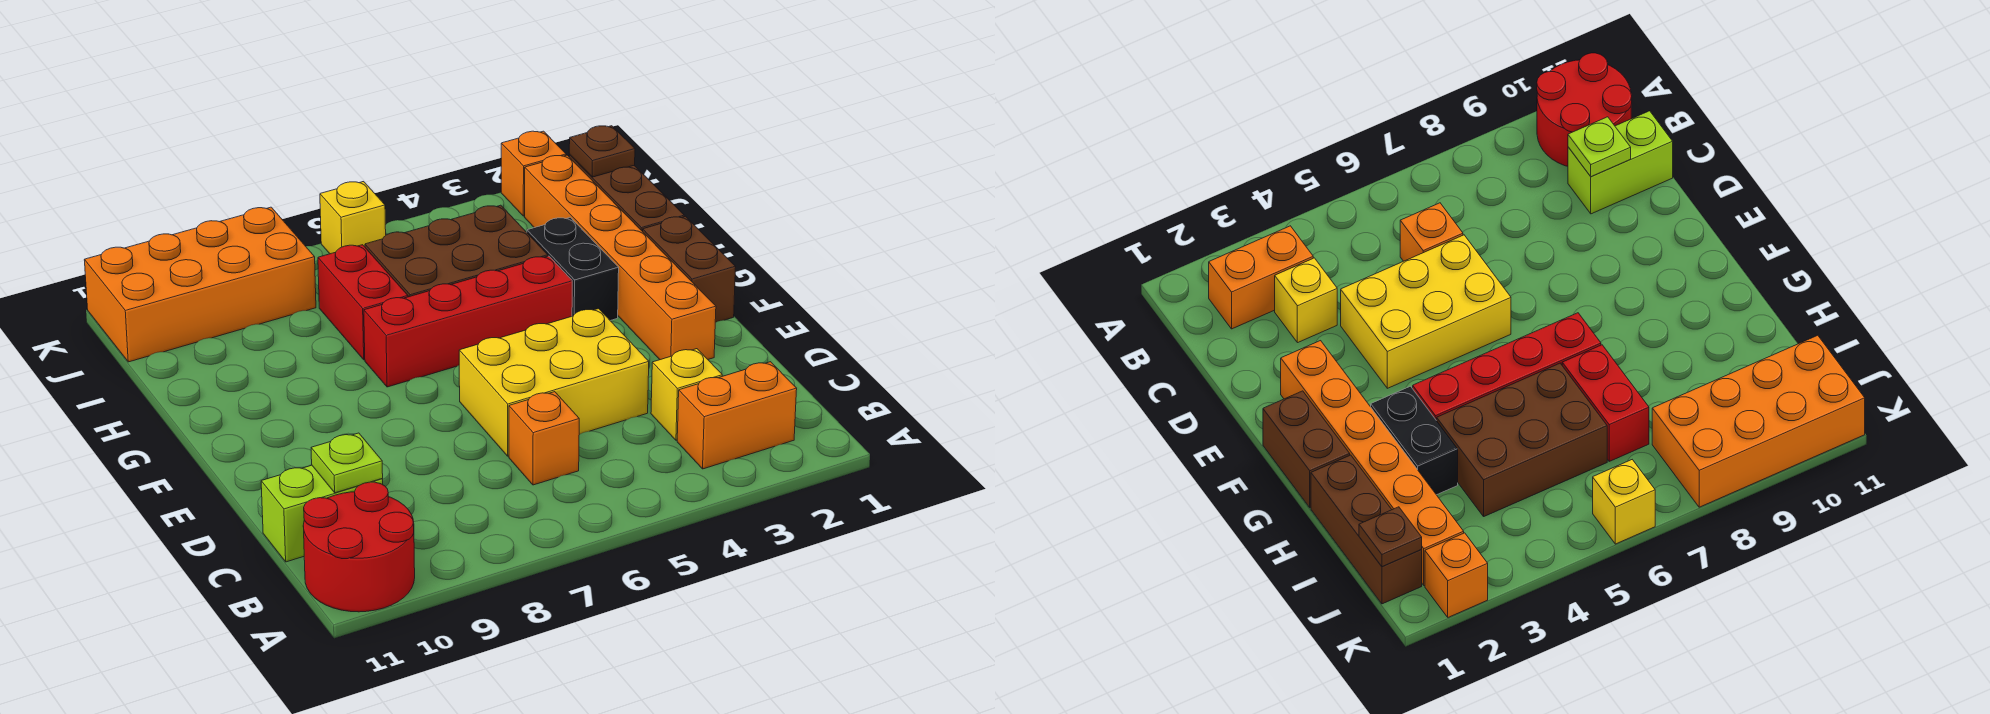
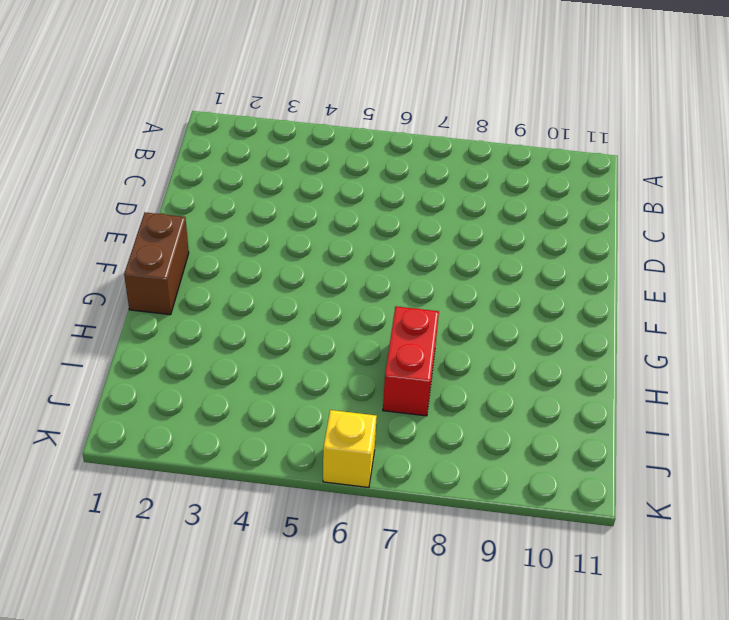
none -> red 2x2 round brick [303,482,415,612]
none -> orange 1x2 brick [677,362,797,469]
none -> yellow 1x1 brick [651,349,722,440]

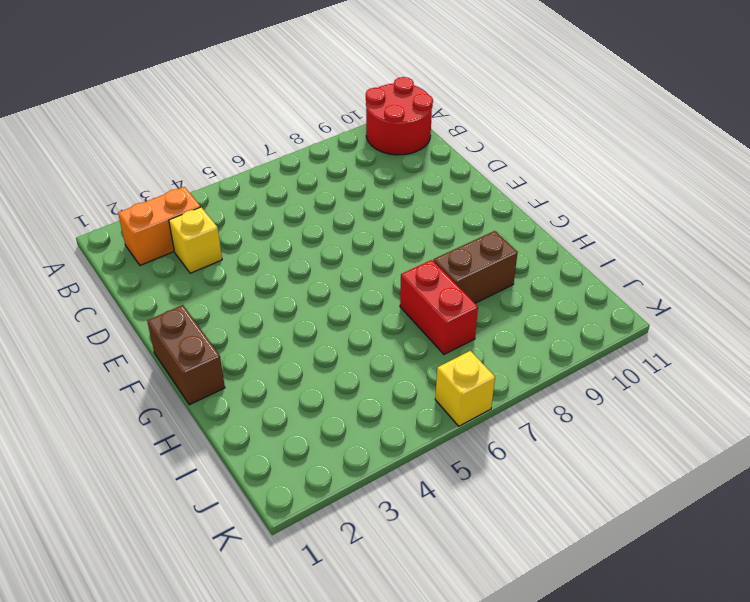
brown 1x2 brick [434,231,518,303] -> none
none -> orange 1x1 brick [509,392,579,485]
none -> lime 1x2 brick [261,465,383,562]
none -> yellow 2x3 brick [459,309,649,456]

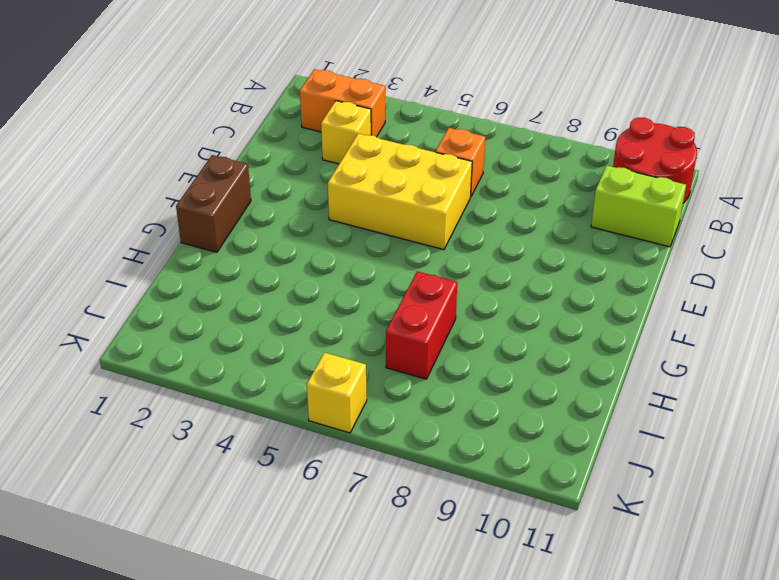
none -> orange 1x6 brick [525,155,716,360]
none -> black 1x2 brick [527,217,619,321]
none -> red 1x4 brick [364,256,572,387]

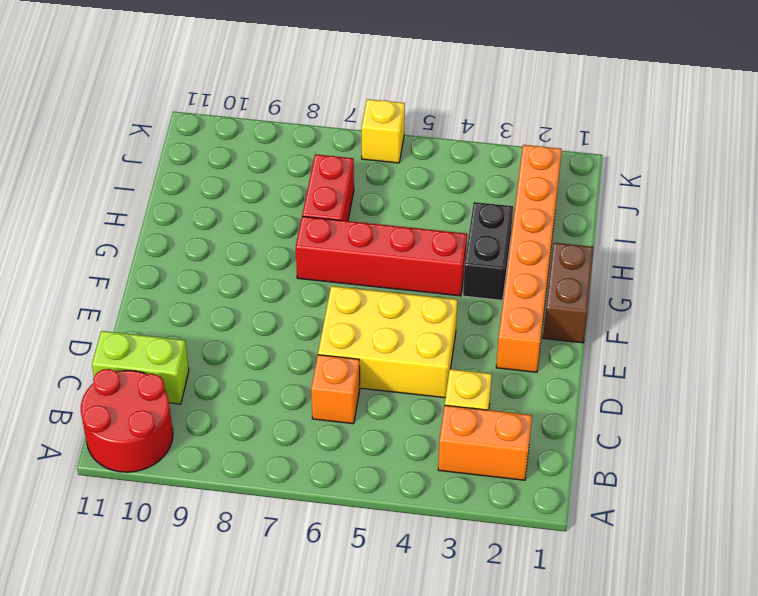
none -> brown 1x3 brick [569,155,684,232]
none -> brown 2x3 brick [365,205,548,297]
none -> orange 2x4 brick [85,207,316,362]

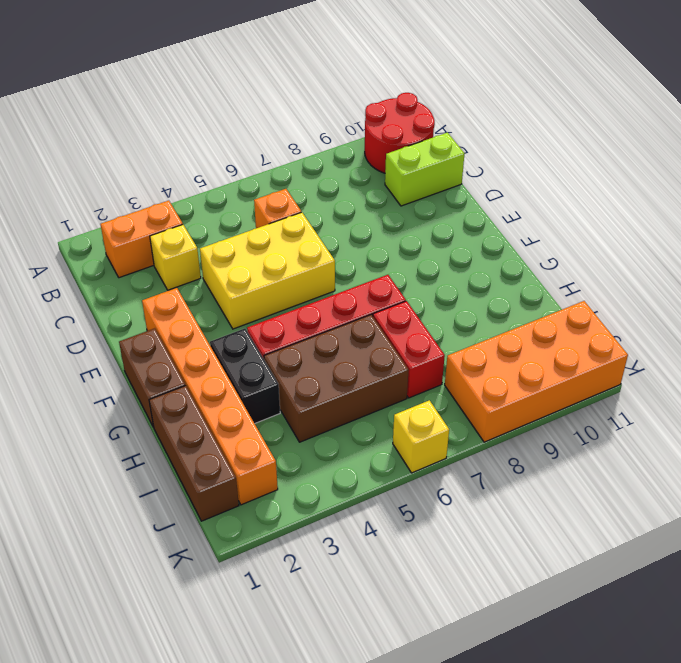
none -> orange 1x1 brick [501,131,566,216]
none -> lime 1x1 plate [311,433,383,493]
none -> brown 1x1 plate [569,126,635,177]

